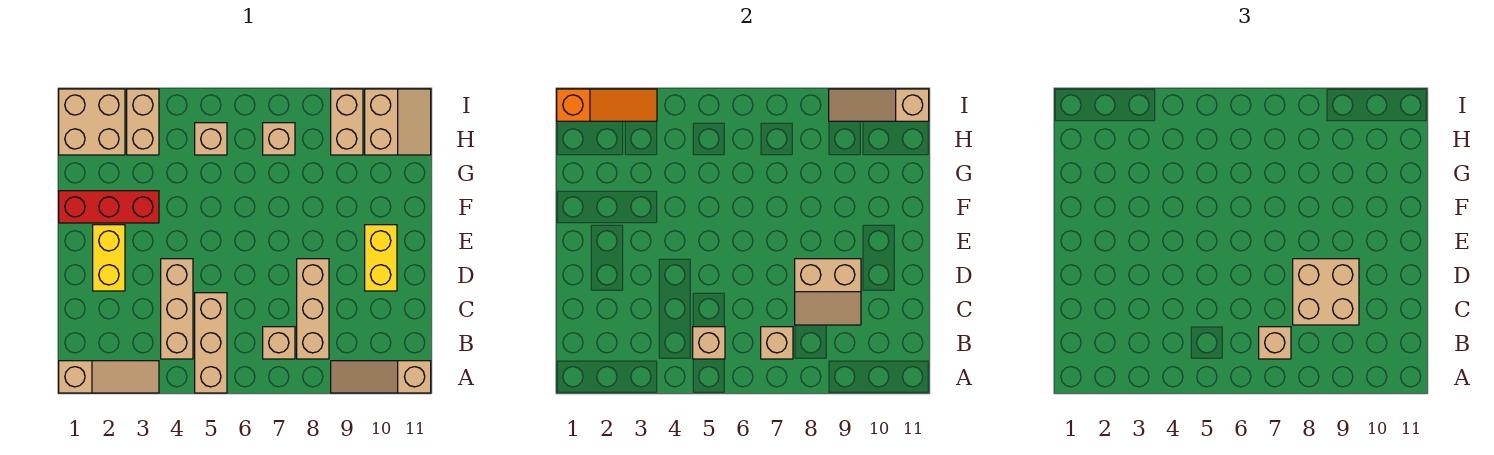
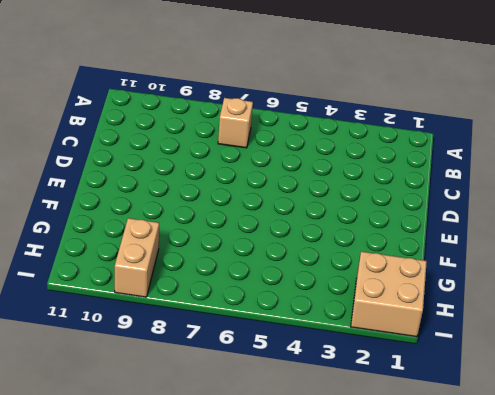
none -> tan 1x3 slope [59,361,159,393]
none -> tan 1x3 brick [195,293,227,393]
none -> tan 1x3 slope [331,361,431,393]

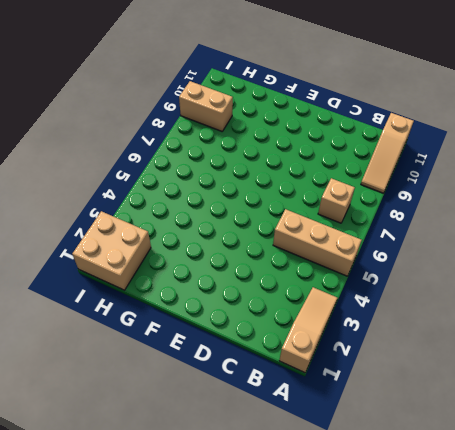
none -> tan 1x3 brick [161,259,193,359]
none -> tan 1x3 brick [297,259,329,359]
none -> yellow 1x2 brick [93,225,125,291]

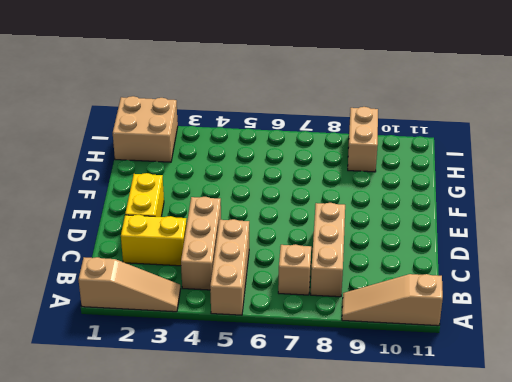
yellow 1x2 brick [121,215,187,266] -> yellow 1x2 brick turned to [365,225,397,291]
none -> red 1x3 brick [59,191,159,223]
none -> tan 1x2 brick [127,89,159,155]
none -> tan 1x1 brick [195,123,227,155]

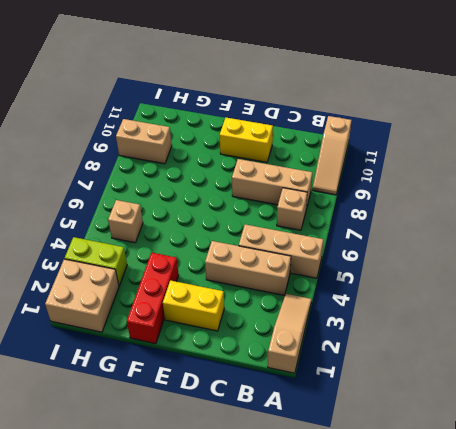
lime 1x2 brick [65,237,127,286] -> tan 1x2 brick [127,89,159,155]
none -> tan 1x1 brick [263,123,295,155]
none -> tan 2x2 slope [365,89,431,155]
none -> tan 1x1 brick [693,327,725,359]

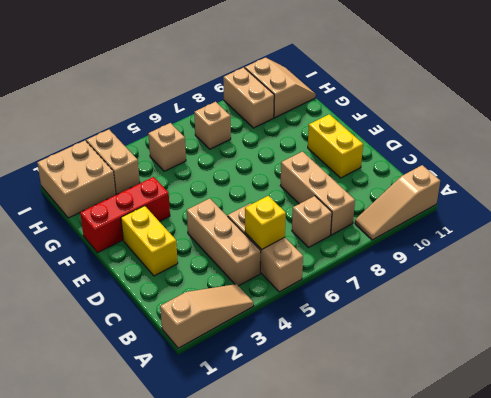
yellow 1x1 brick [245,196,286,249] -> tan 1x1 brick [693,327,725,359]
none -> tan 1x1 brick [761,327,793,359]
none -> tan 2x2 slope [795,259,861,325]
none -> orange 1x3 slope [557,89,657,121]

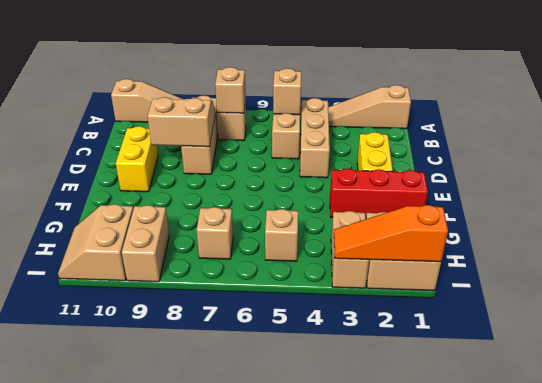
none -> tan 1x3 slope [829,89,929,121]
none -> tan 1x1 brick [1259,327,1291,359]
none -> tan 2x2 brick [1293,259,1359,325]

